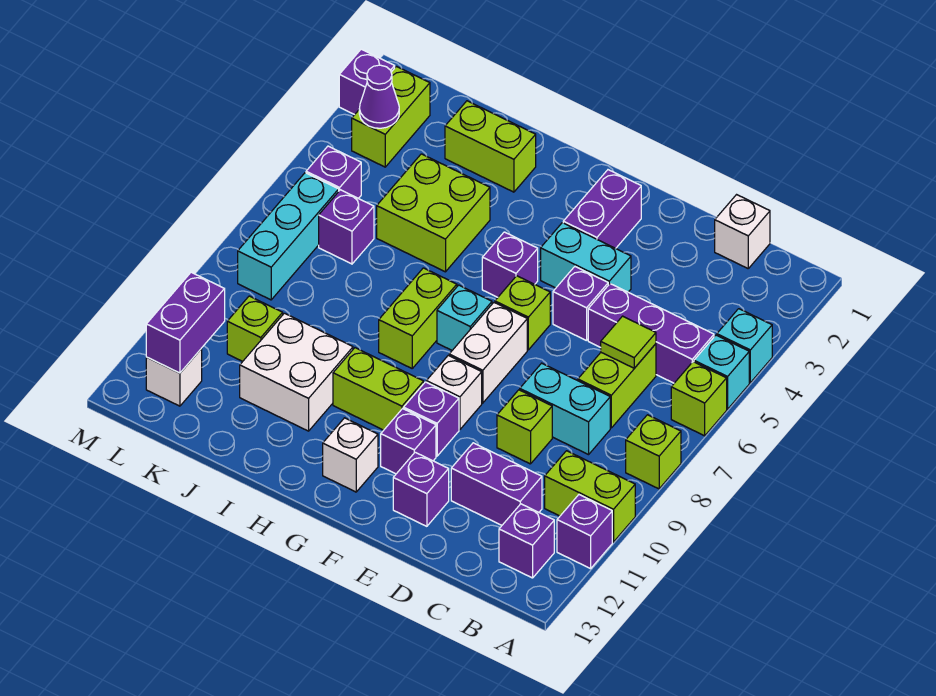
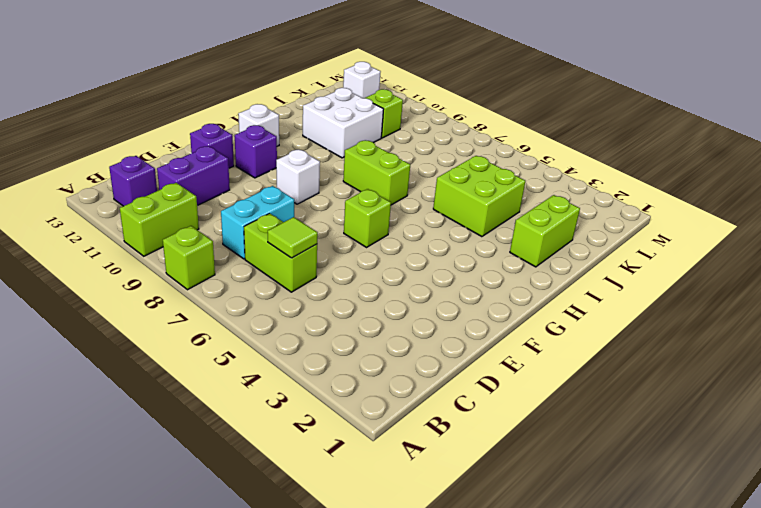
none -> cyan 1x1 brick [717,309,772,383]
none -> cyan 1x1 brick [694,335,749,409]
none -> lime 1x1 brick [671,362,727,436]
none -> purple 1x1 brick [557,495,612,569]

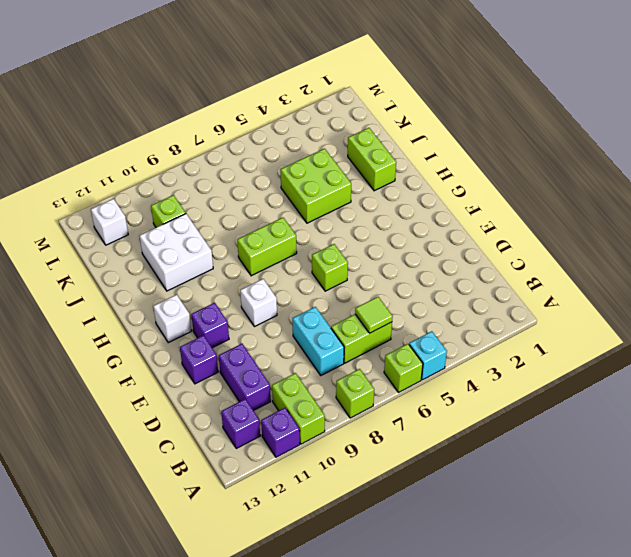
none -> cyan 1x1 brick [717,309,772,383]
none -> purple 1x3 brick [588,284,714,383]
none -> white 1x1 brick [715,195,770,268]
none -> lime 1x1 brick [497,390,552,464]

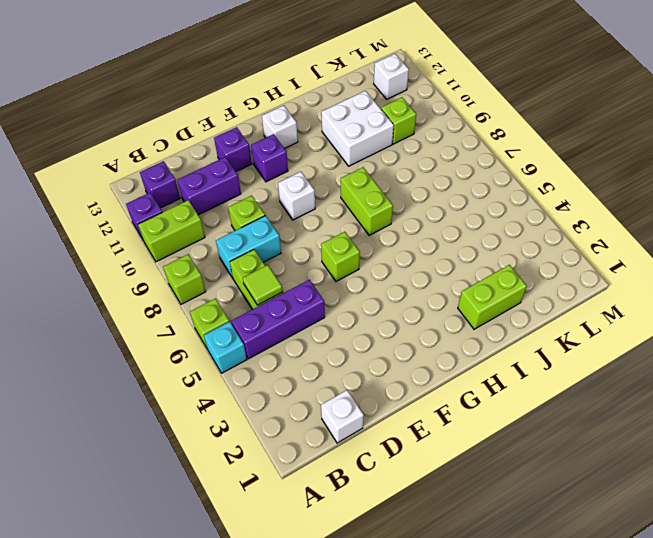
none -> cyan 1x1 brick [717,309,772,383]
none -> cyan 1x2 brick [541,223,631,292]
none -> purple 1x1 brick [553,267,608,341]
none -> purple 1x2 brick [563,170,641,248]

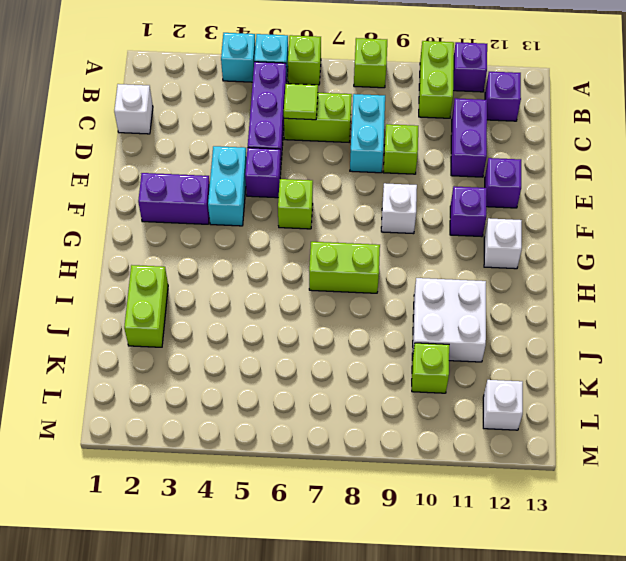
none -> white 1x2 brick [449,303,527,403]
none -> purple 1x1 brick [404,382,459,456]
none -> purple 1x1 brick [482,232,538,297]
none -> cyan 1x1 brick [437,285,492,350]

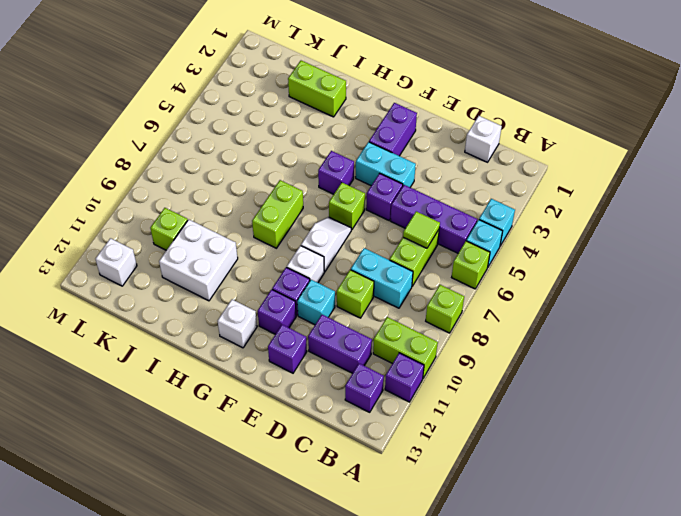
cyan 1x1 brick [297,280,335,325] -> cyan 1x1 brick moved to [437,285,492,350]
white 1x2 slope [301,217,351,272] -> white 1x2 brick [449,303,527,403]
none -> lime 1x2 brick [333,348,424,430]
none -> lime 2x2 brick [377,154,490,272]
none -> purple 1x1 brick [319,190,374,264]
none -> lime 1x2 brick [352,66,430,167]

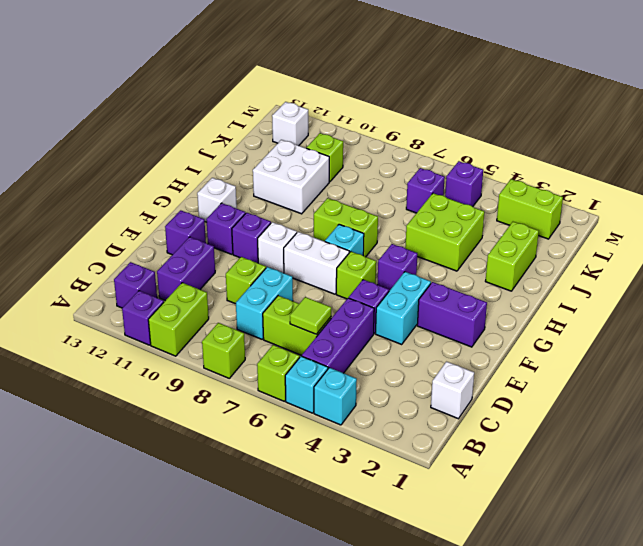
none -> lime 1x2 brick [333,348,424,430]
none -> cyan 1x3 brick [238,173,339,300]
none -> purple 1x1 brick [339,49,395,115]
none -> purple 1x1 cone [359,65,399,128]

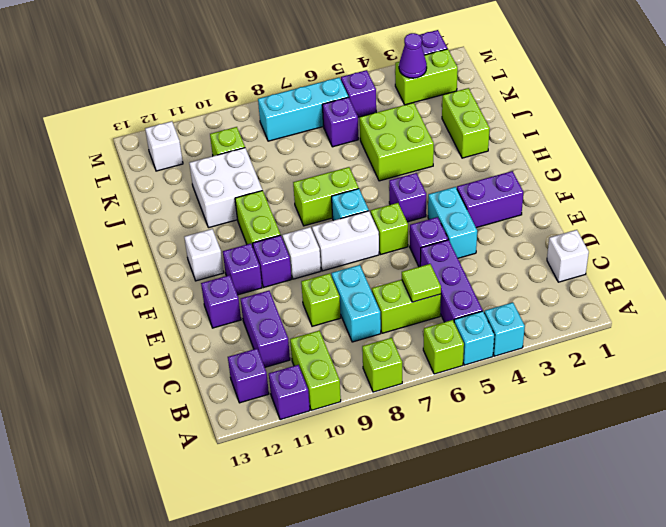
none -> purple 1x2 brick [146,272,225,373]

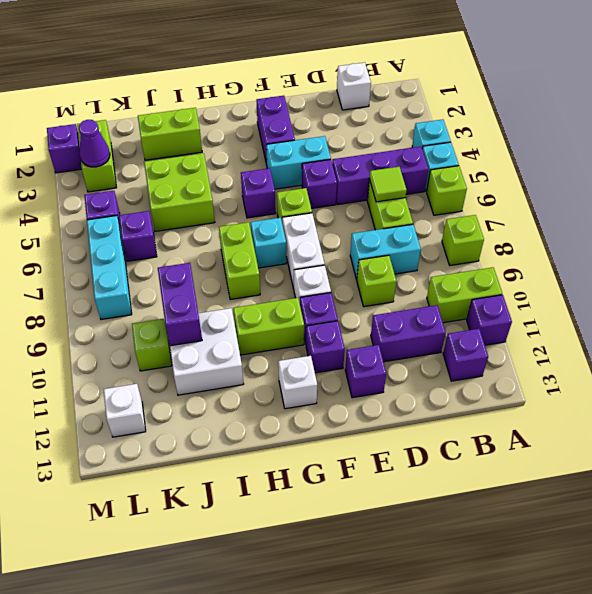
purple 1x2 brick [158,263,202,346] -> purple 1x2 brick moved to [146,272,225,373]

